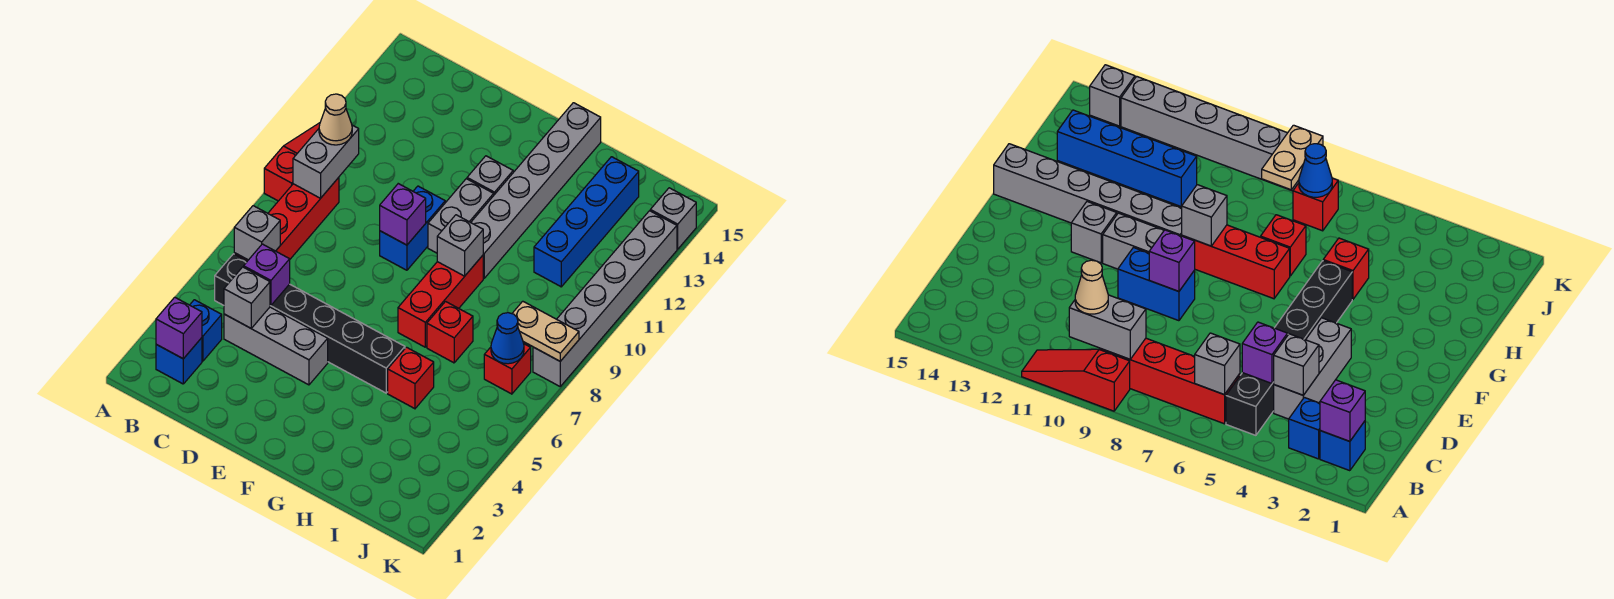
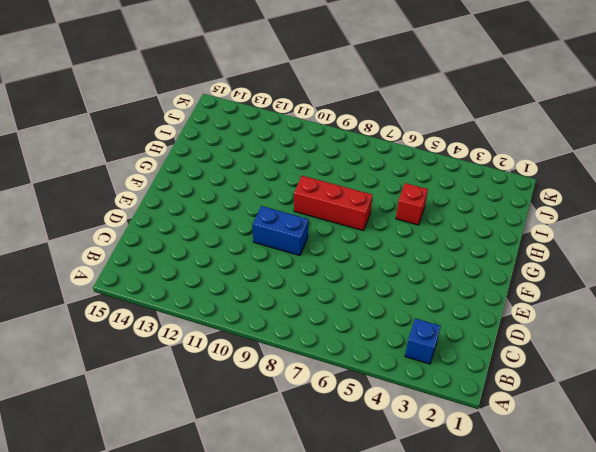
none -> red 1x3 slope [264,123,320,201]
none -> blue 1x1 brick [156,338,202,384]
none -> black 1x6 brick [215,254,405,393]

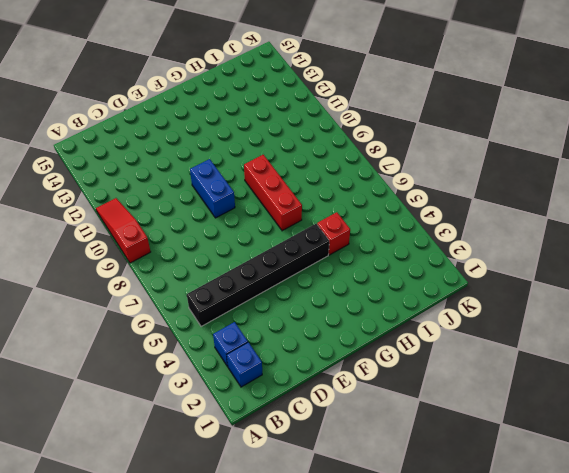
none -> red 1x4 brick [234,177,339,261]
none -> grey 1x3 brick [224,307,328,385]
none -> grey 1x2 brick [428,179,494,253]

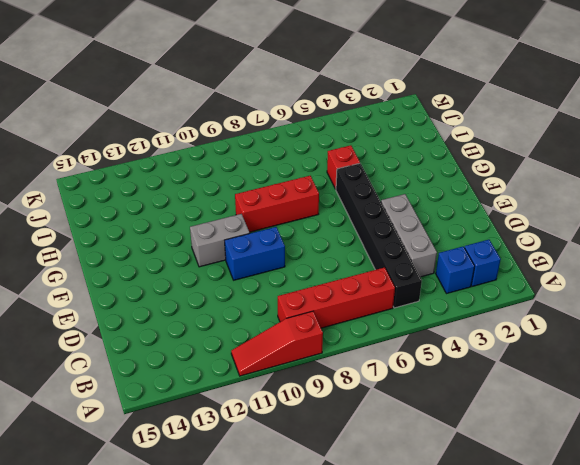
none -> grey 1x1 brick [467,156,513,195]
none -> grey 1x6 brick [471,103,601,278]
none -> red 1x1 brick [427,302,473,363]

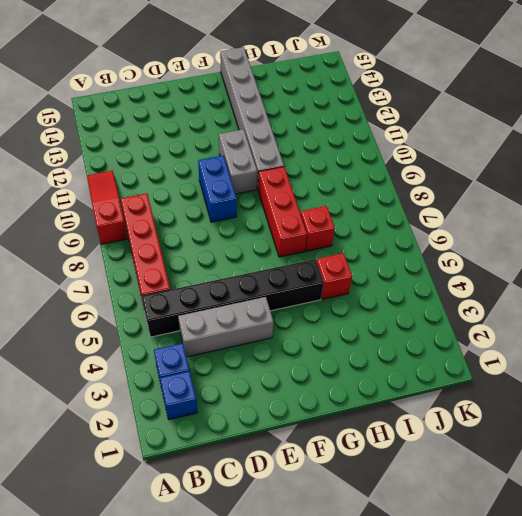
none -> grey 1x1 brick [467,156,513,195]
none -> blue 1x4 brick [534,157,639,287]
none -> red 1x1 brick [484,344,531,394]

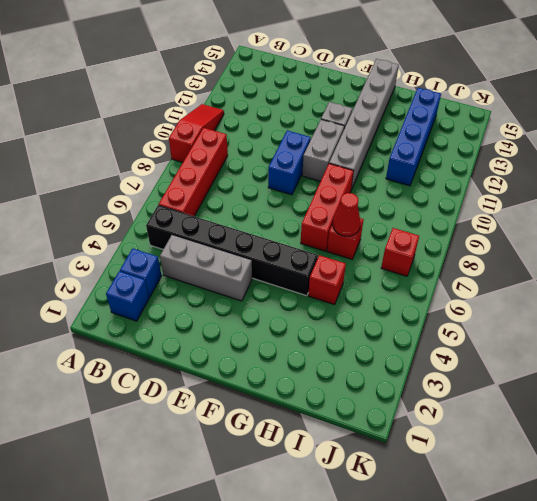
red 1x1 cone [333,193,361,236] -> none
none -> grey 1x6 brick [533,211,677,386]
none -> grey 1x1 brick [650,188,696,249]
none -> purple 1x1 brick [156,297,202,359]

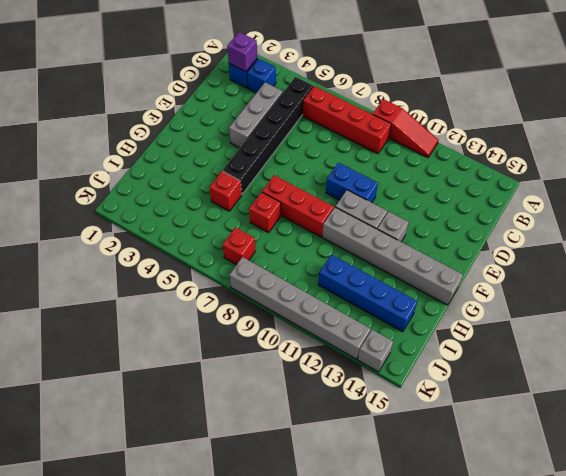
none -> grey 1x1 brick [234,206,280,260]
none -> grey 1x2 brick [293,125,359,198]
none -> grey 1x1 brick [224,267,270,328]

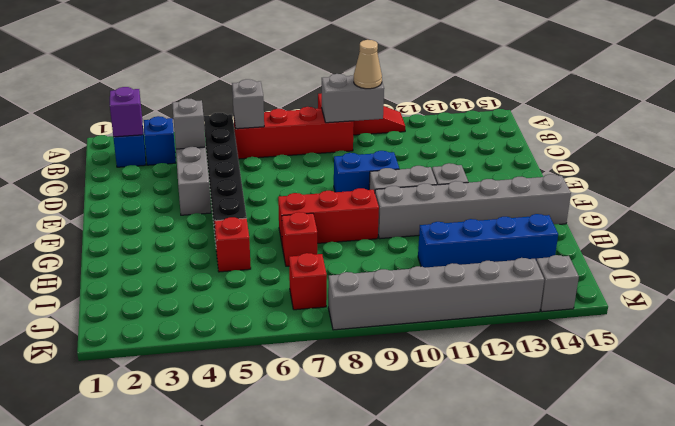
none -> purple 1x1 brick [244,244,290,306]
none -> purple 1x1 brick [380,184,426,245]
none -> grey 1x1 brick [437,215,483,276]

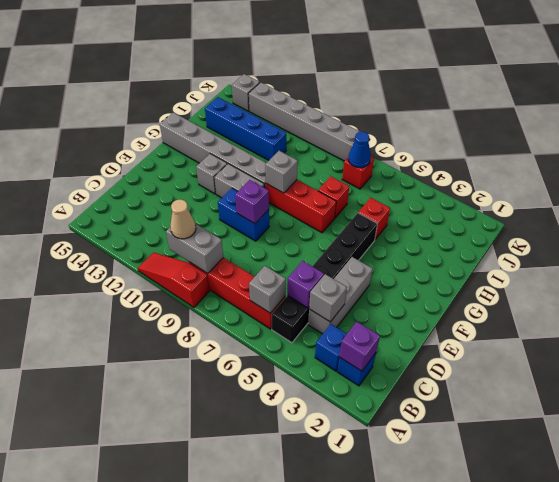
none -> tan 1x2 plate [512,301,579,361]

